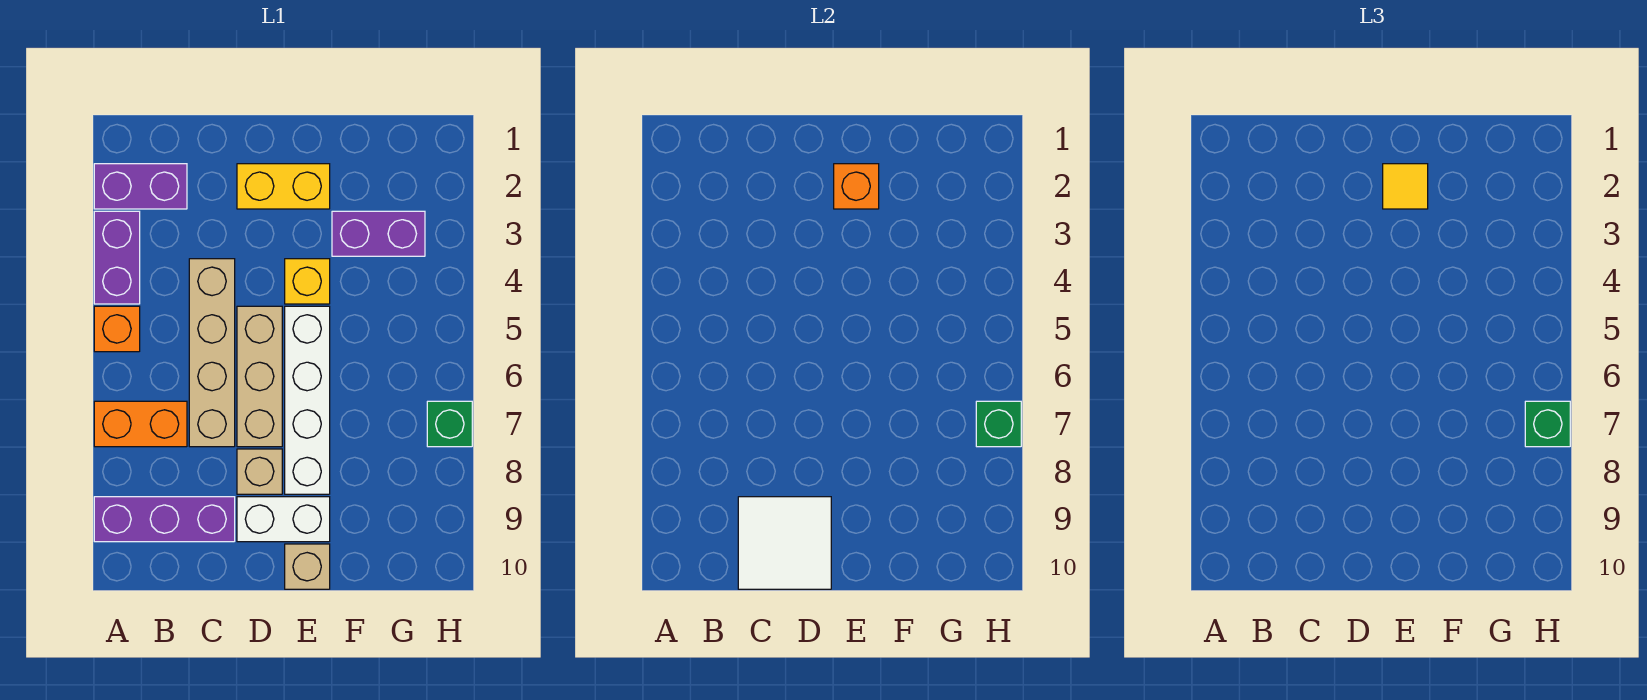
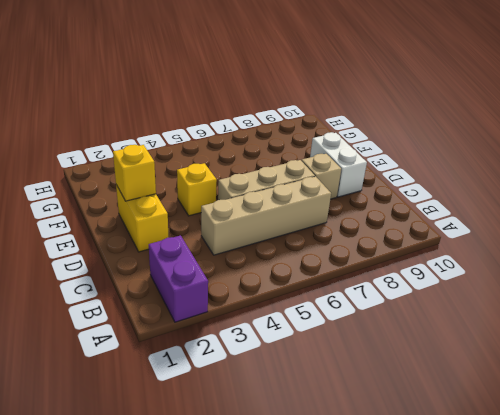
yellow 1x1 brick [113,145,156,201] -> orange 1x1 brick [834,164,879,209]
none -> purple 1x2 brick [94,211,140,304]
none -> orange 1x1 brick [94,306,140,352]
none -> orange 1x2 brick [94,401,187,447]

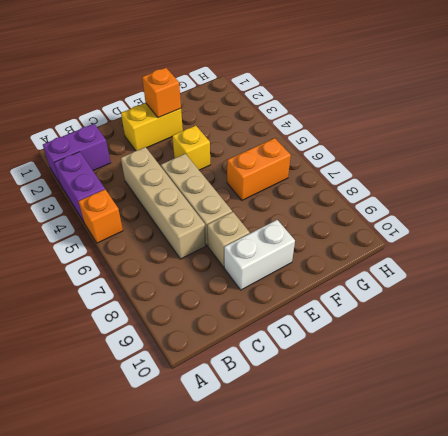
orange 1x2 brick [227,138,291,200] -> orange 1x2 brick moved to [94,401,187,447]
none -> purple 1x3 brick [94,497,235,542]
none -> white 1x4 brick [285,306,330,494]
none -> tan 1x1 brick [285,544,330,589]

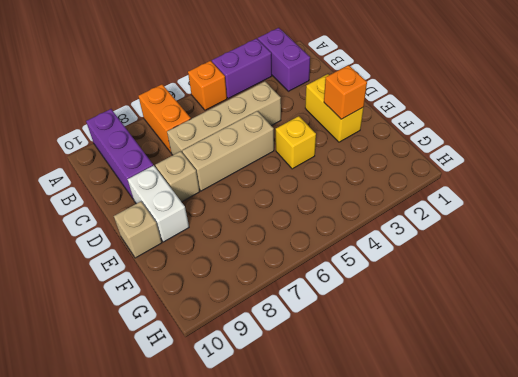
none -> white 1x4 brick [285,306,330,494]
none -> purple 1x2 brick [332,211,425,256]
none -> green 1x1 brick [427,401,472,447]

